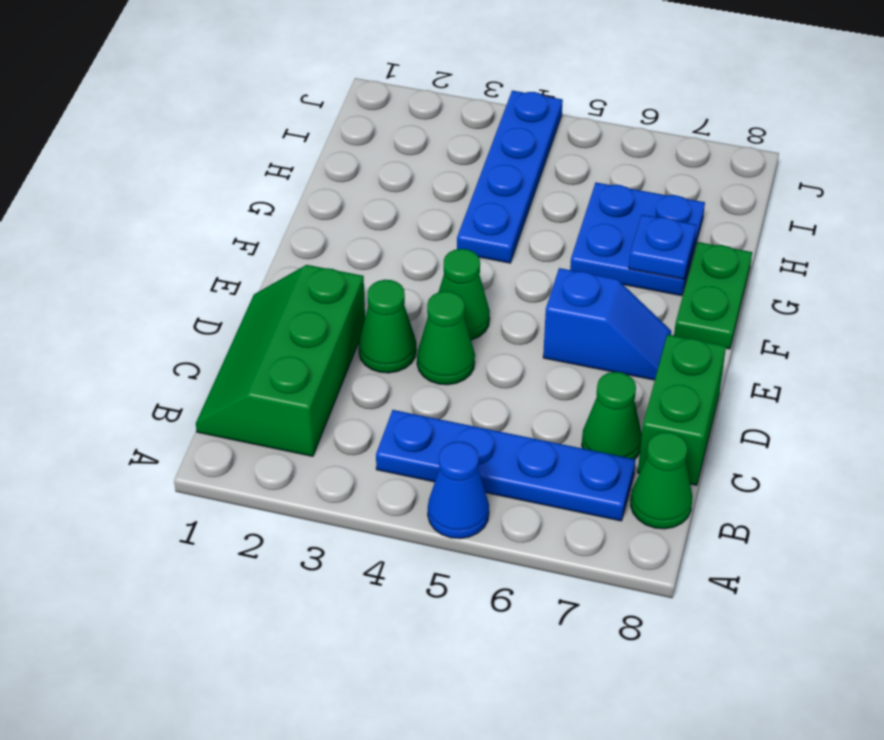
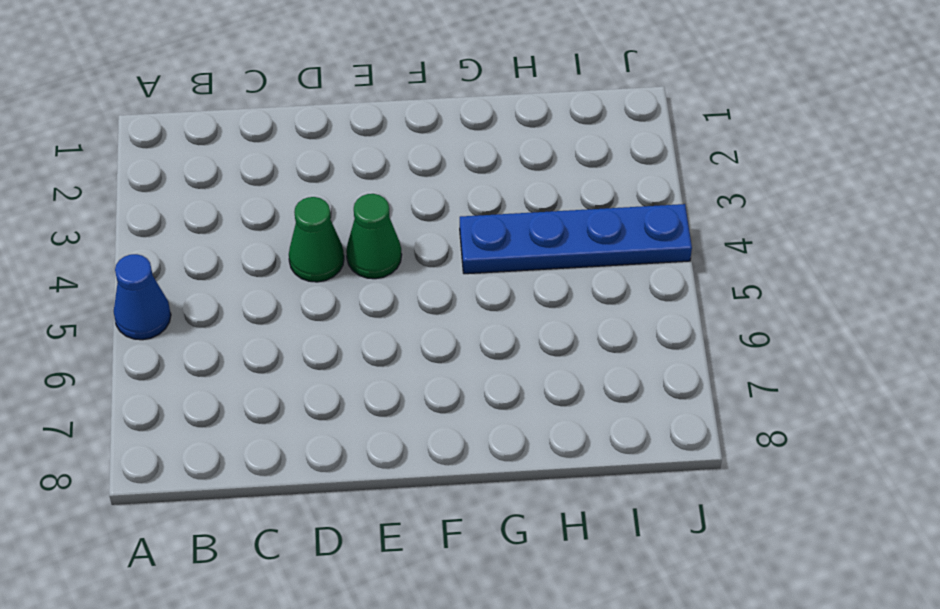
none -> green 2x3 slope [196,265,365,456]
none -> blue 1x4 plate [376,410,636,521]
none -> green 1x1 cone [630,432,692,529]

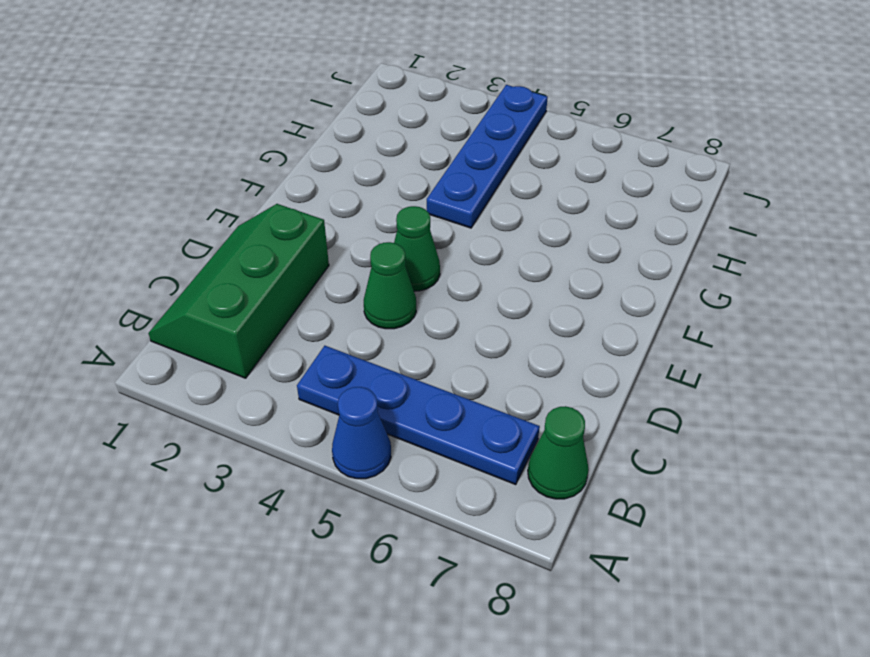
none -> green 1x1 cone [582,372,642,459]
none -> green 1x2 brick [638,335,726,485]
none -> green 1x1 cone [359,280,416,373]

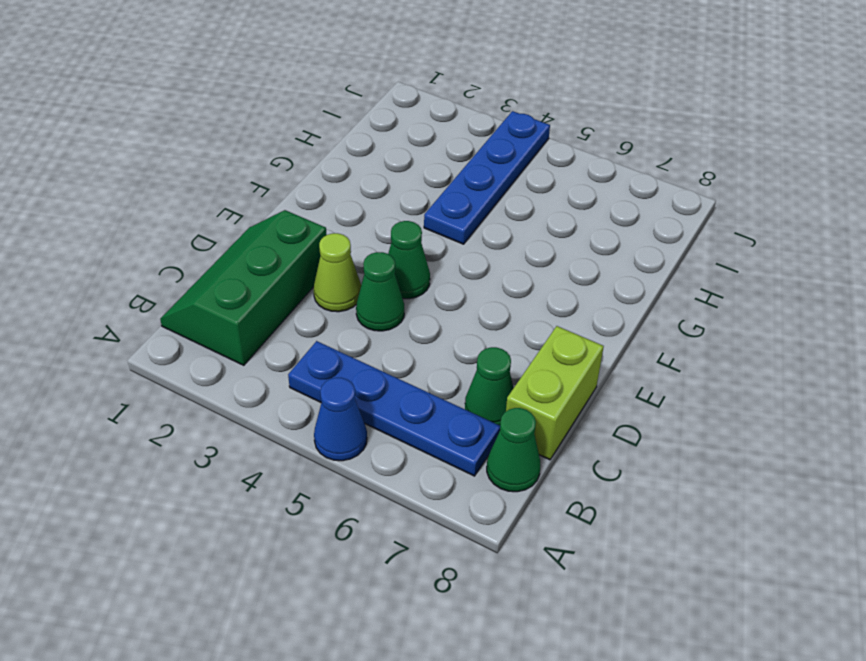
lime 1x2 brick [506,326,604,460] -> green 1x2 brick [638,335,726,485]
lime 1x1 cone [313,233,361,312] -> green 1x1 cone [359,280,416,373]
none -> blue 1x2 slope [543,268,671,380]
none -> green 1x2 plate [674,242,752,349]
none -> blue 2x2 plate [570,183,705,296]

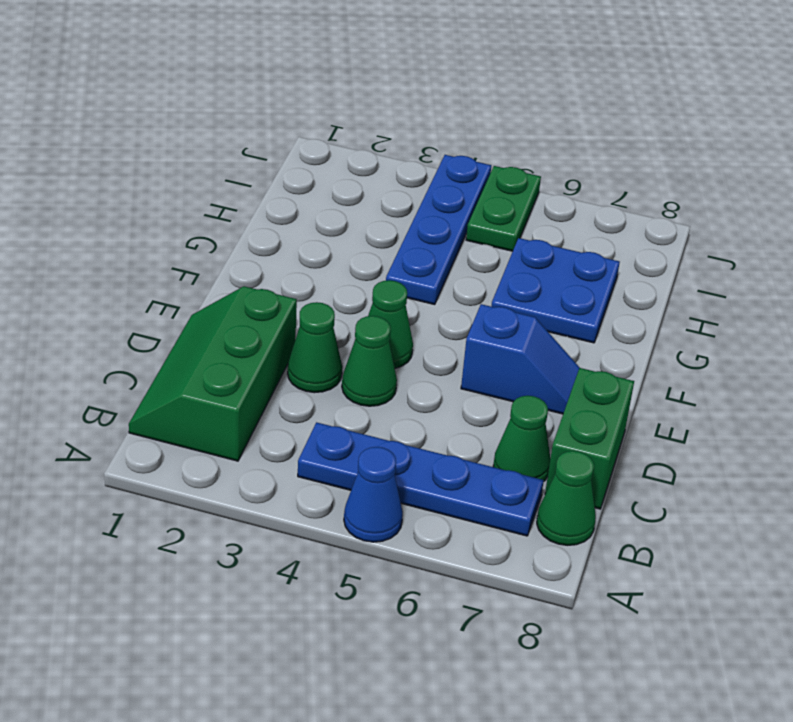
green 1x2 plate [466,166,541,251] -> green 1x2 plate moved to [674,242,752,349]
none -> blue 1x1 plate [629,215,696,279]

